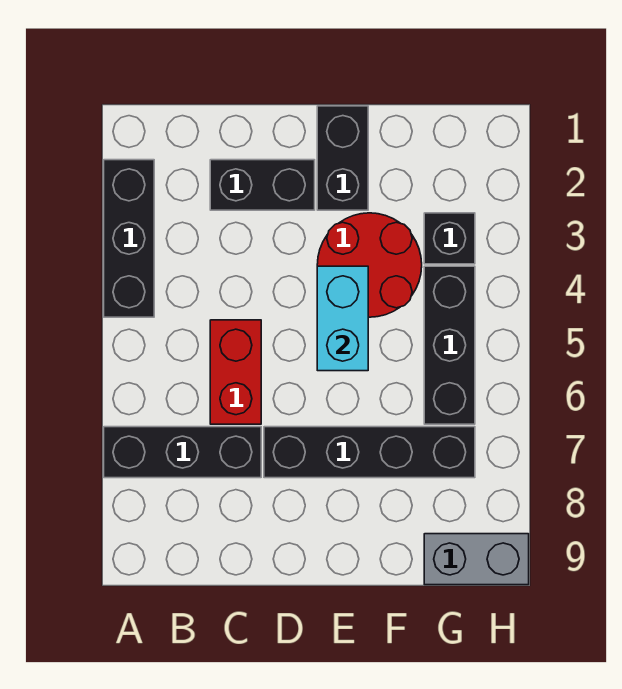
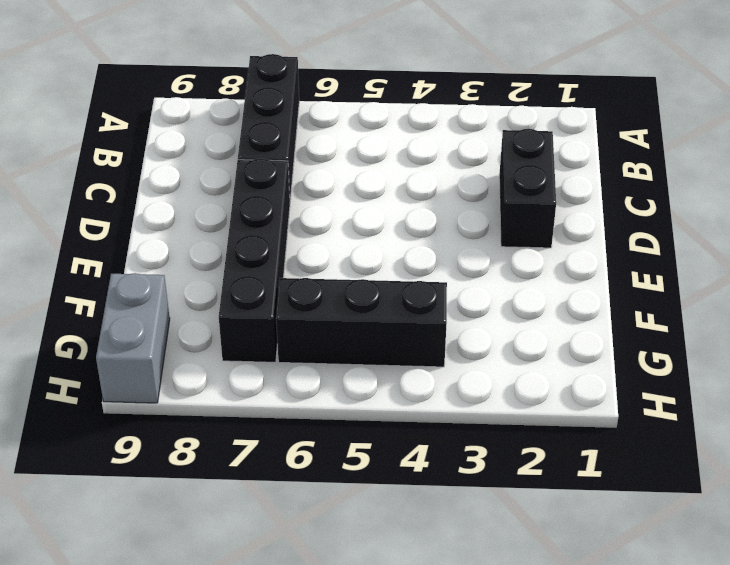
none -> black 1x3 brick [104,160,154,317]
none -> red 1x2 brick [210,320,261,424]

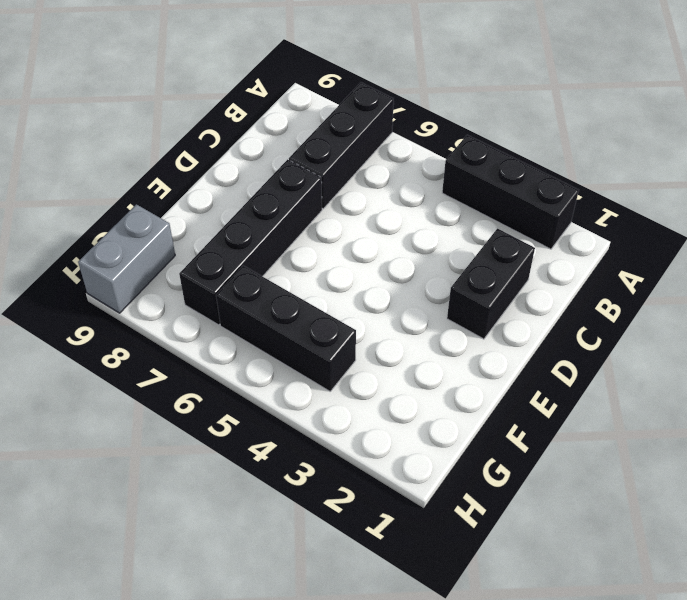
none -> red 1x2 brick [210,320,261,424]
none -> black 1x2 brick [317,106,368,210]

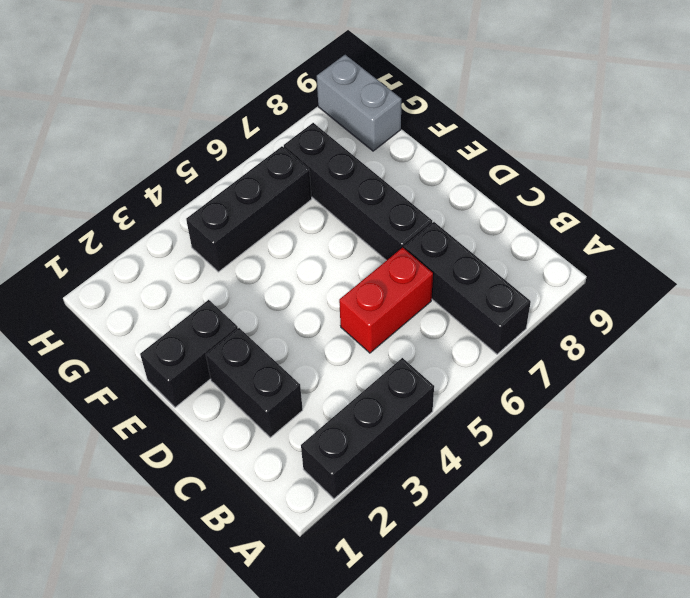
none -> red 2x2 round brick [317,213,422,317]
none -> black 1x1 brick [424,213,475,264]

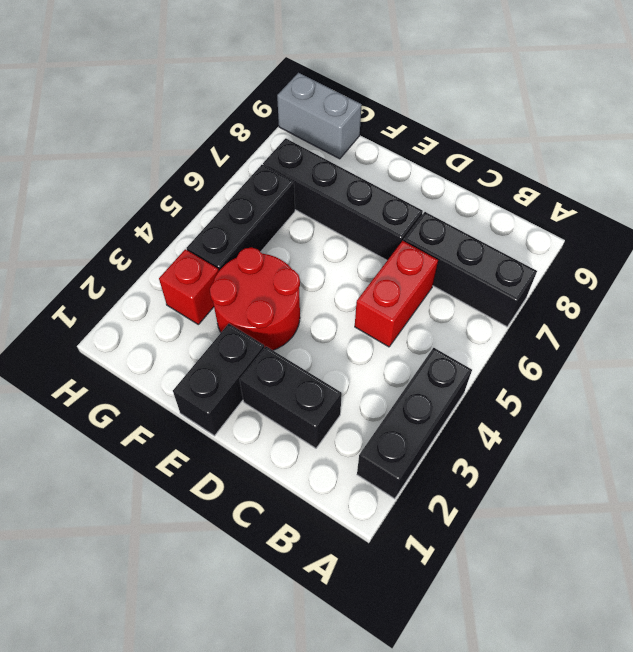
red 1x1 brick [159,249,219,324] -> black 1x1 brick [424,213,475,264]
none -> cyan 1x2 brick [317,266,368,371]

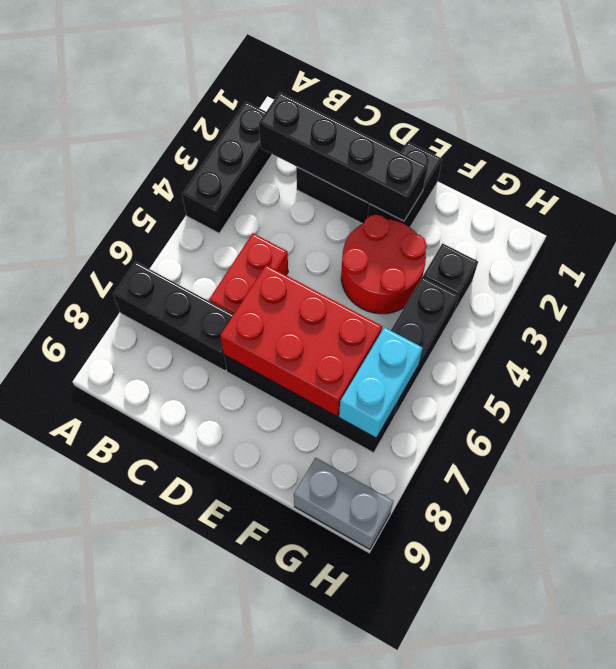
black 1x4 brick [259,92,427,221] -> none
red 2x3 brick [220,265,382,416] -> none
cyan 1x2 brick [339,327,422,438] -> cyan 1x2 brick moved to [317,266,368,371]

